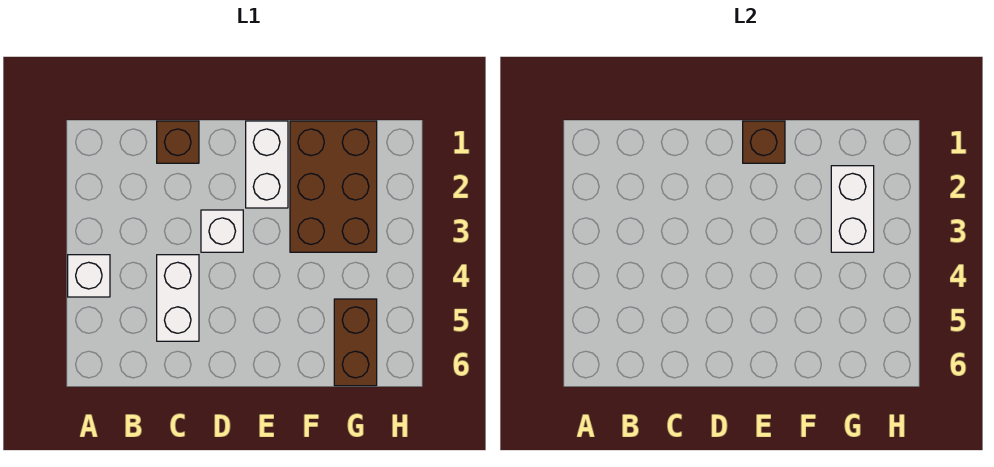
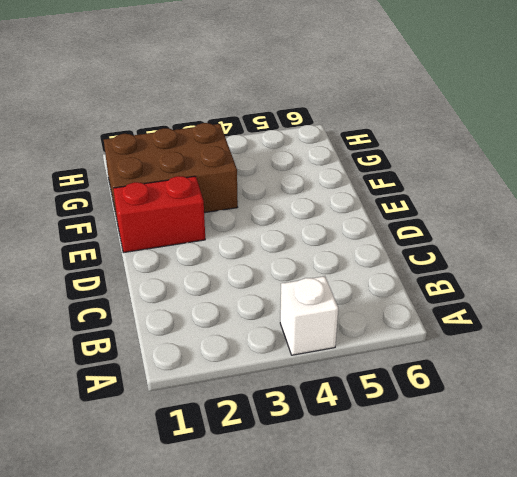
red 1x2 brick [113,176,205,253] -> white 1x2 brick [246,121,288,208]
none -> brown 1x1 brick [157,121,199,163]
none -> white 1x2 brick [157,255,199,341]

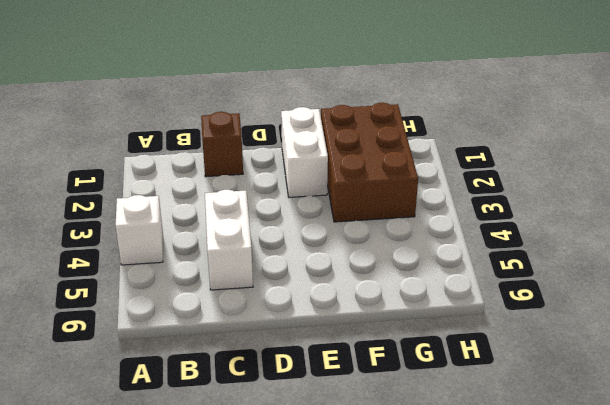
none -> white 1x1 brick [201,210,243,252]
none -> brown 1x2 brick [334,299,377,386]

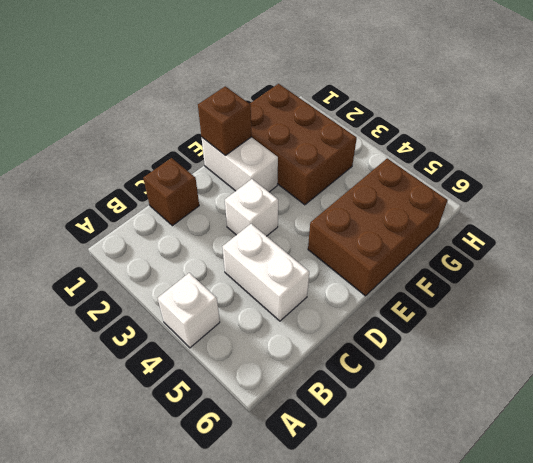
brown 2x3 brick [308,159,447,296] -> brown 1x2 brick [334,299,377,386]
none -> white 1x2 brick [831,166,874,252]

